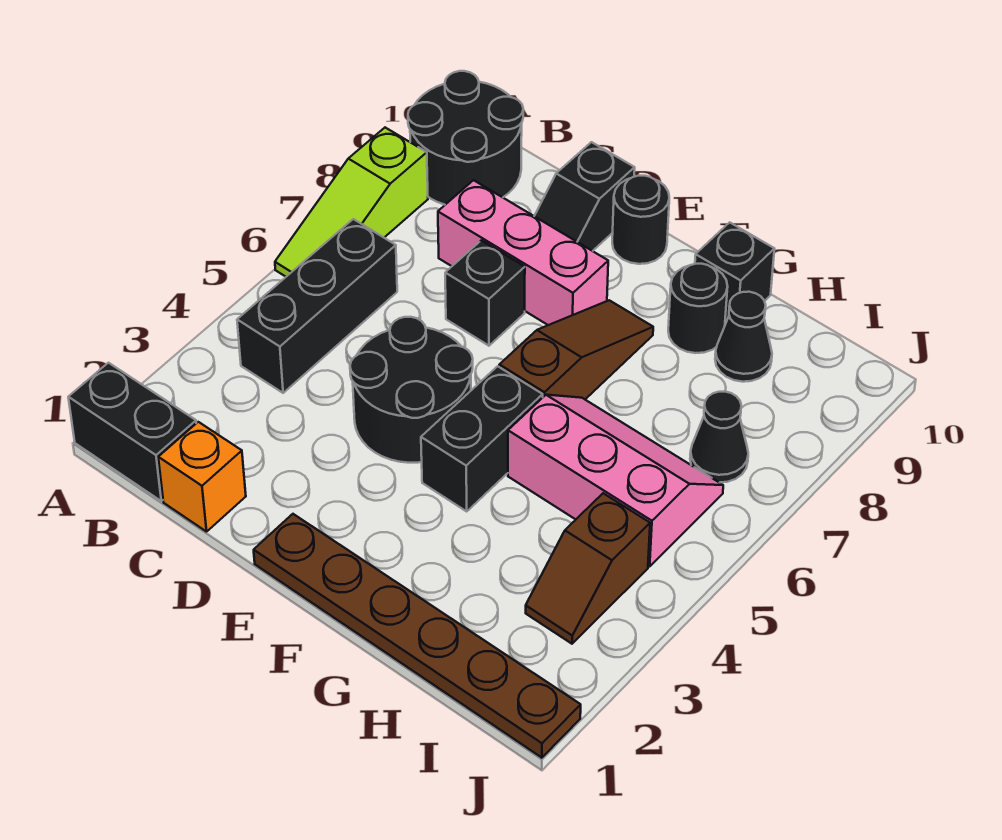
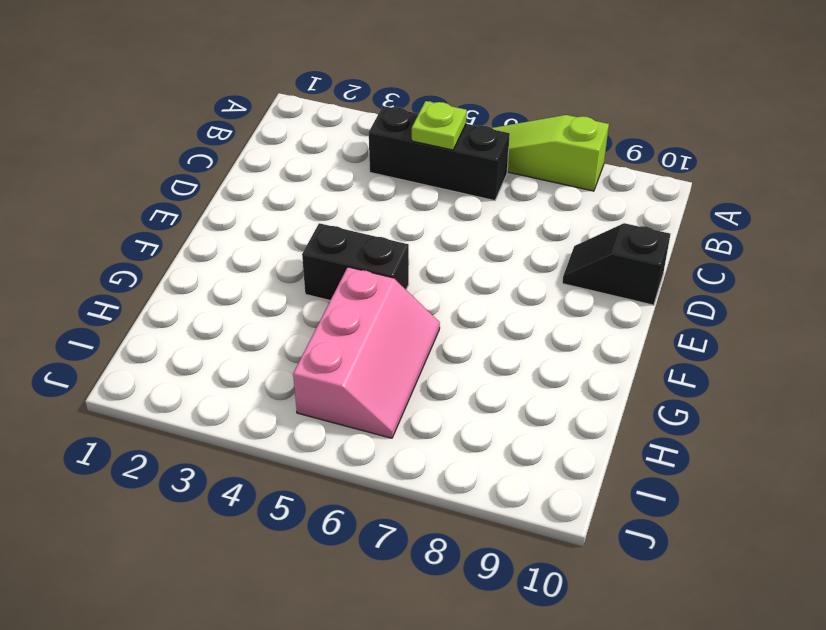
lime 1x1 plate [412,101,467,150] -> none
none -> black 1x2 brick [68,363,196,501]
none -> black 2x2 round brick [408,71,523,205]
none -> orange 1x1 brick [158,422,246,532]

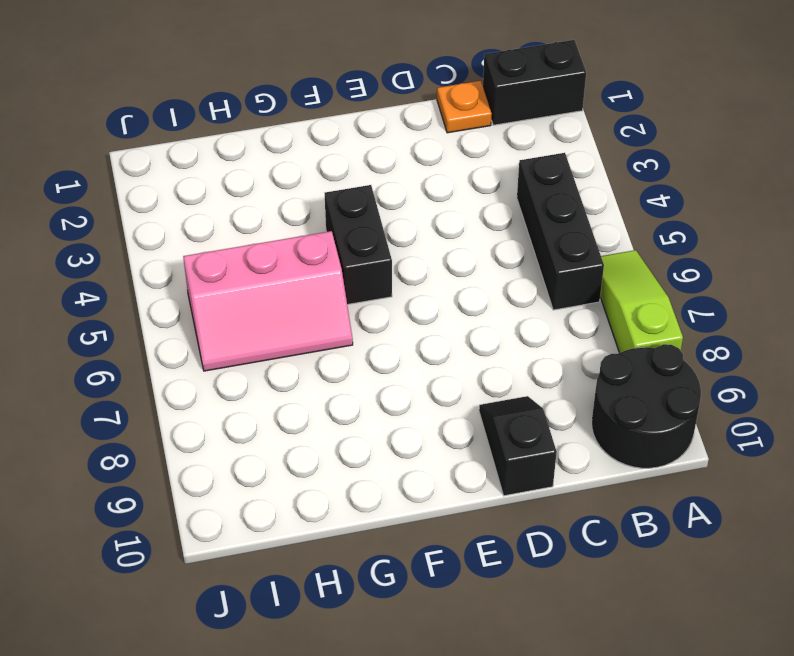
orange 1x1 plate [437,81,492,133] -> orange 1x1 brick [158,422,246,532]
none -> pink 1x3 brick [438,180,608,325]
none -> black 2x2 round brick [350,317,473,463]
none -> black 1x1 brick [445,240,525,346]

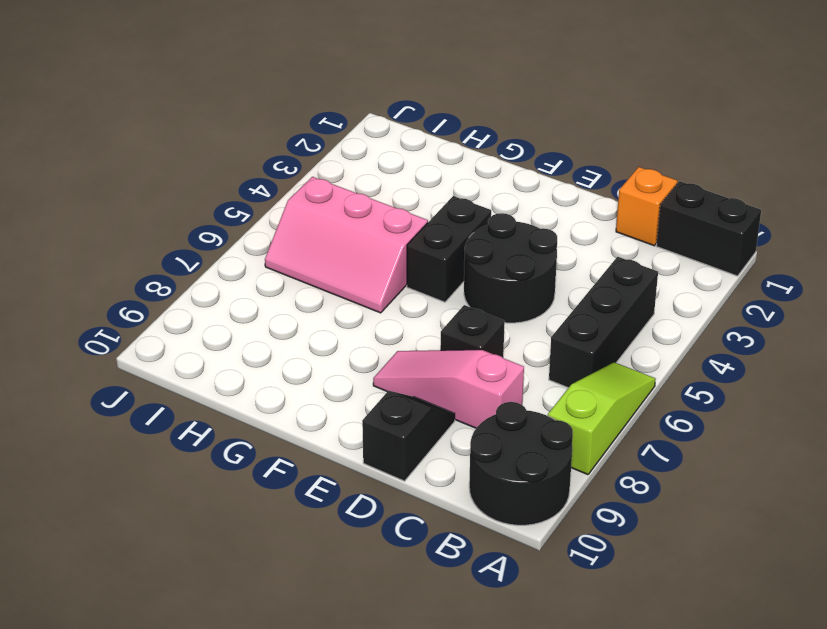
pink 1x3 slope [373,350,524,428] -> pink 1x3 brick [438,180,608,325]
none -> brown 1x6 plate [254,514,581,758]
none -> black 1x1 round brick [612,176,669,264]
none -> brown 1x3 slope [499,300,653,399]

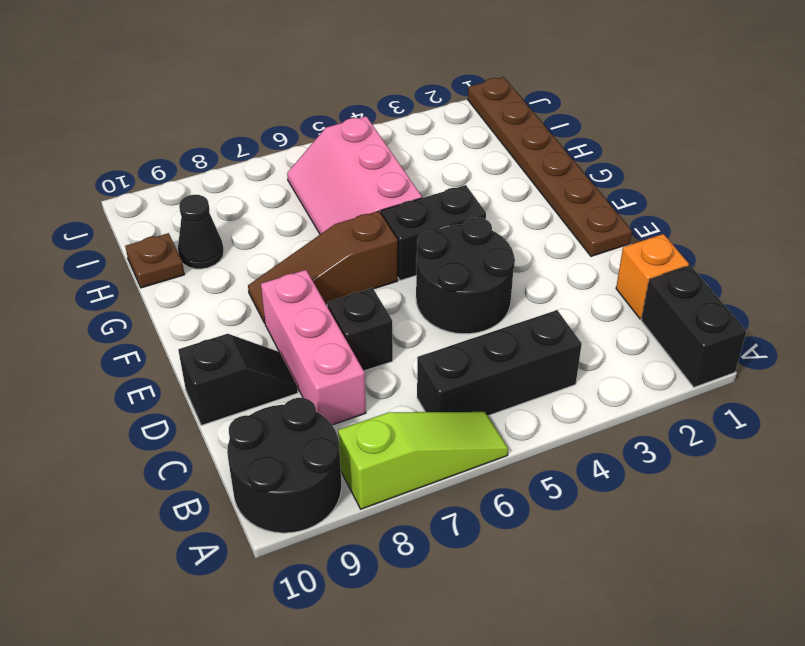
brown 1x1 plate [125,233,185,288] -> none
none -> black 1x1 round brick [612,176,669,264]
none -> black 1x1 round brick [668,264,728,353]
none -> black 1x1 brick [695,222,774,321]

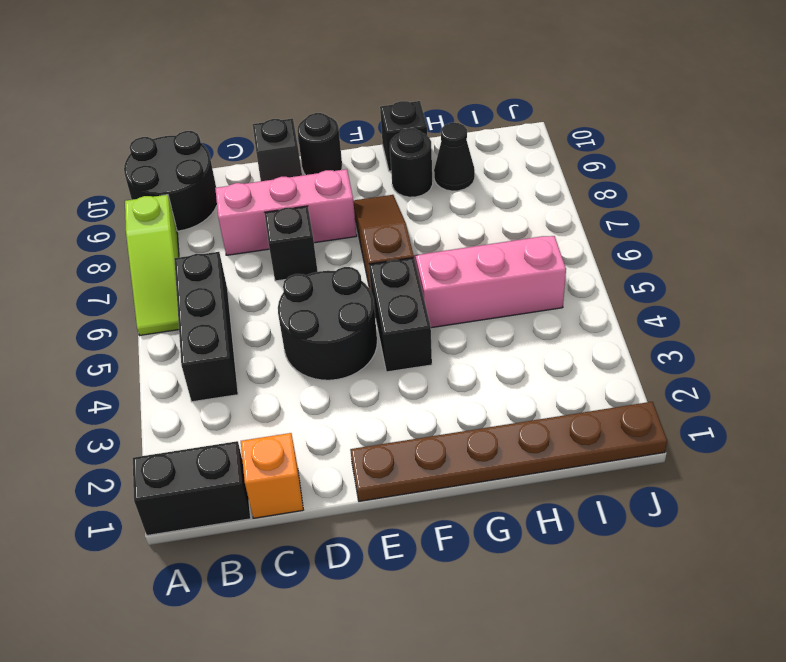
none -> brown 1x2 slope [526,493,650,644]
none -> black 1x1 cone [690,391,748,483]

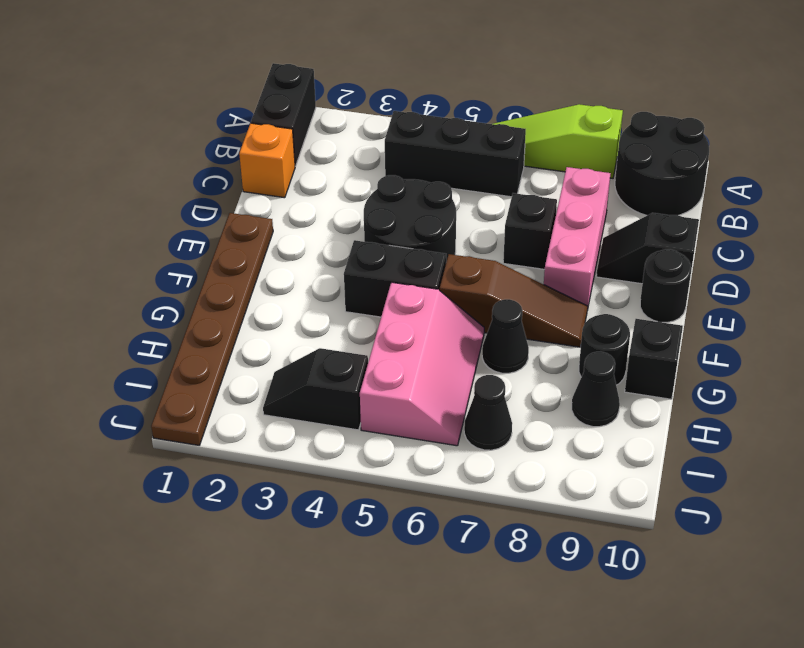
black 1x1 cone [482,299,529,373] -> none
black 1x2 slope [263,348,368,430] -> brown 1x2 slope [526,493,650,644]

